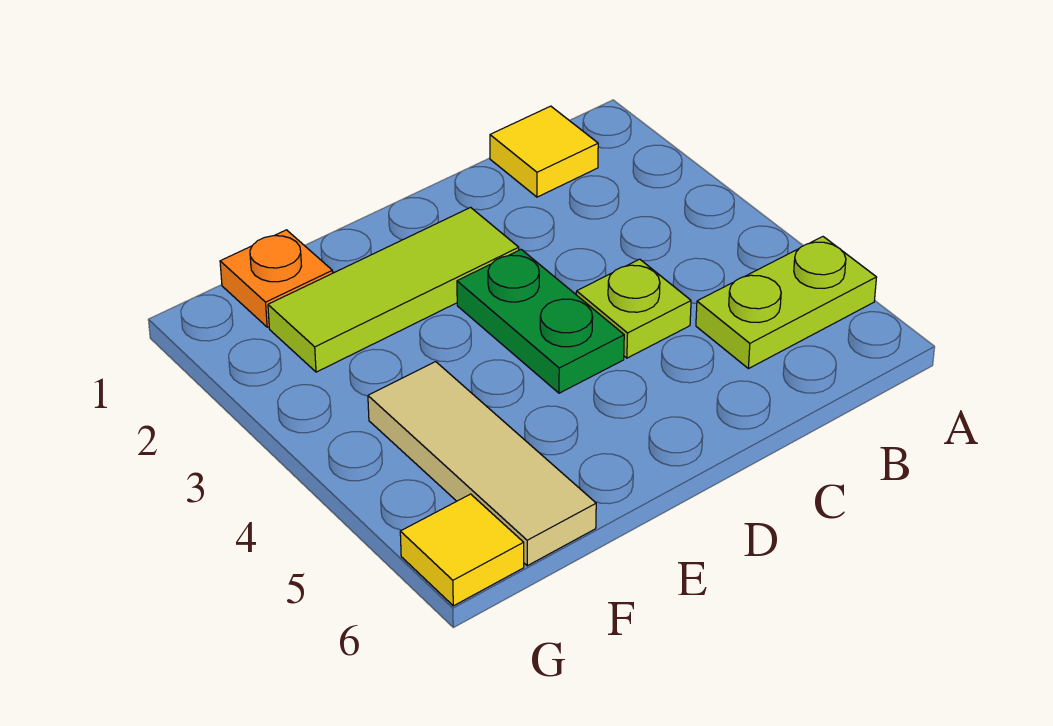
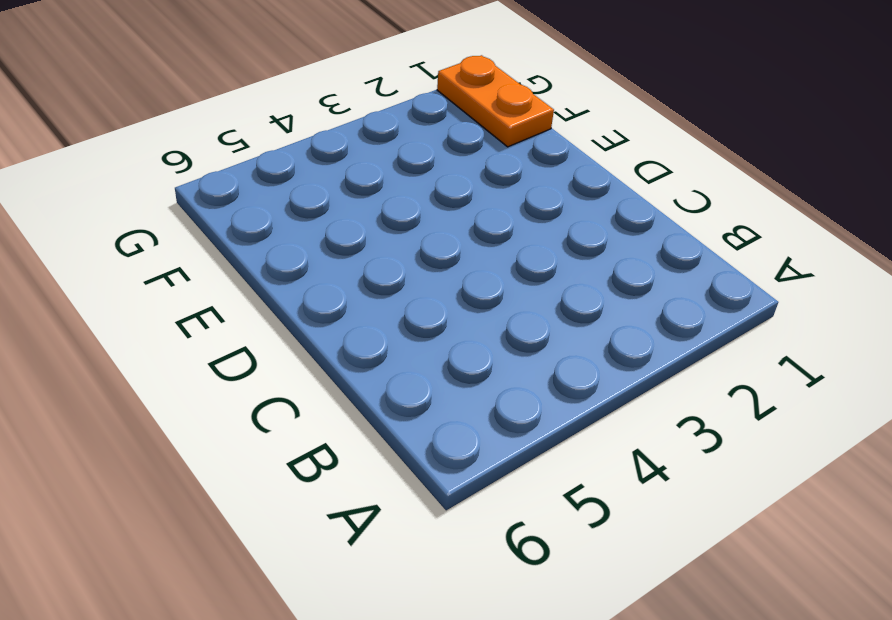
orange 1x2 plate [437,55,554,147] -> orange 1x1 plate [220,230,333,327]
none -> lime 1x2 plate [696,237,877,369]
none -> yellow 1x1 tile [490,106,598,197]

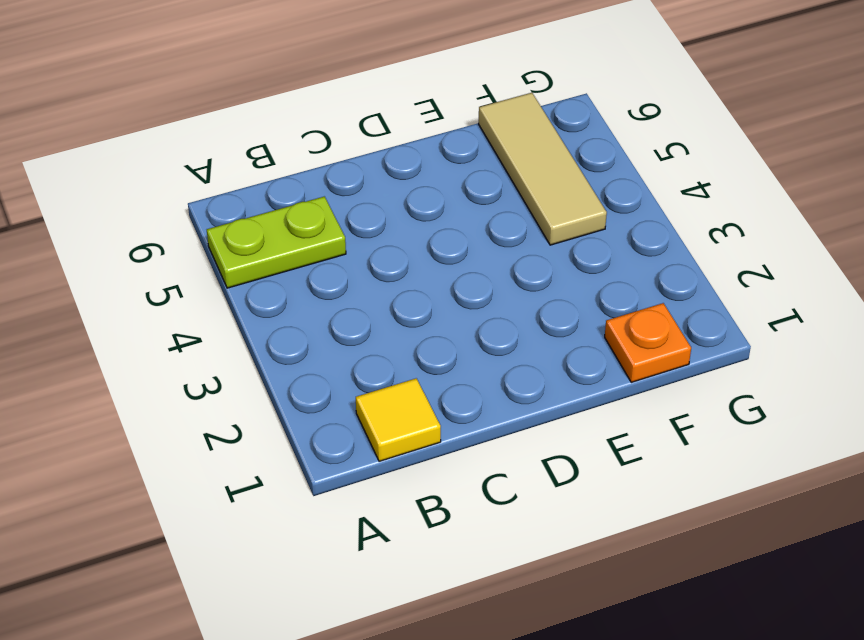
none -> lime 1x1 plate [576,259,691,358]
none -> lime 1x3 tile [268,207,519,372]

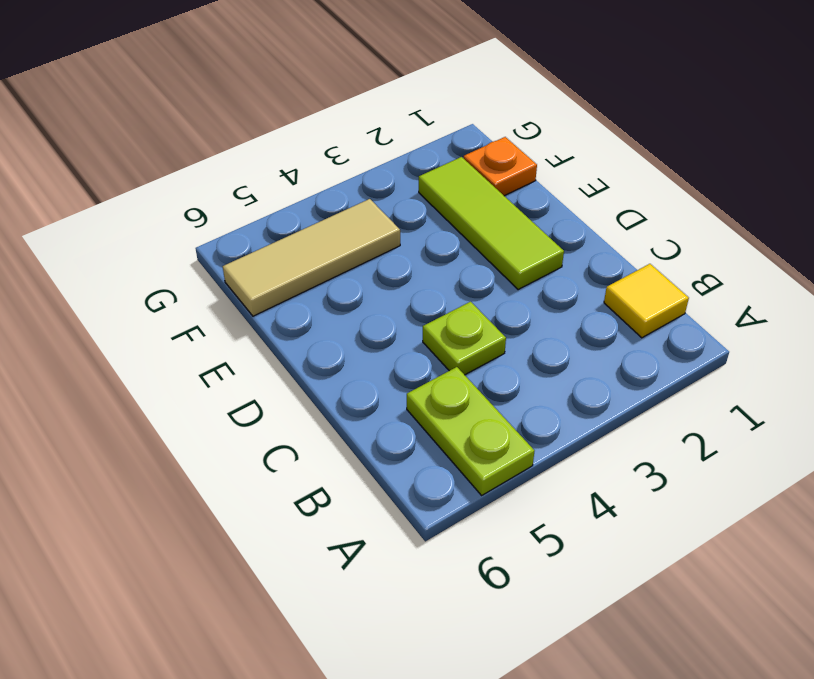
none -> green 1x2 plate [457,250,624,393]
none -> yellow 1x1 tile [400,494,524,606]

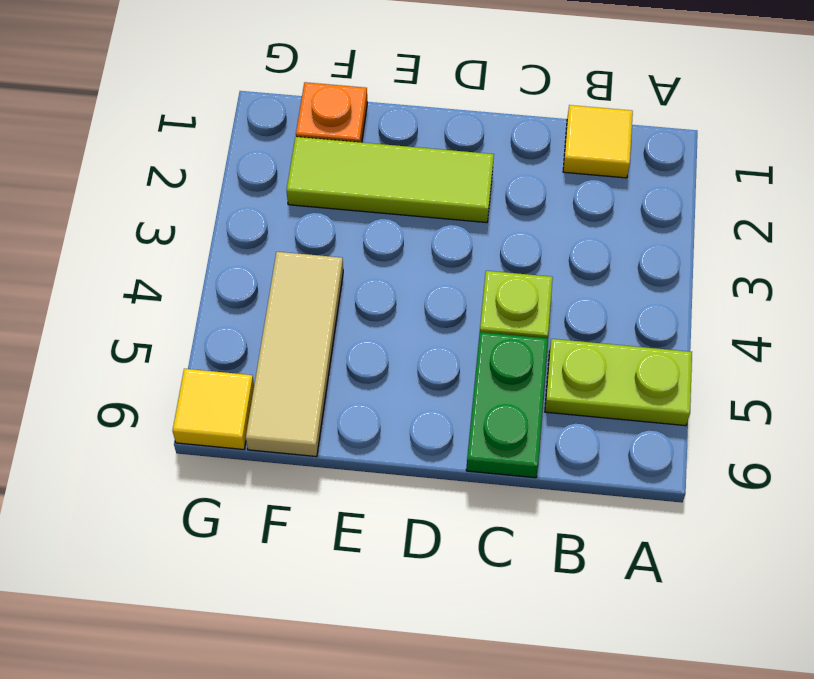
green 1x2 plate [466,332,548,478] -> green 1x2 plate moved to [457,250,624,393]

